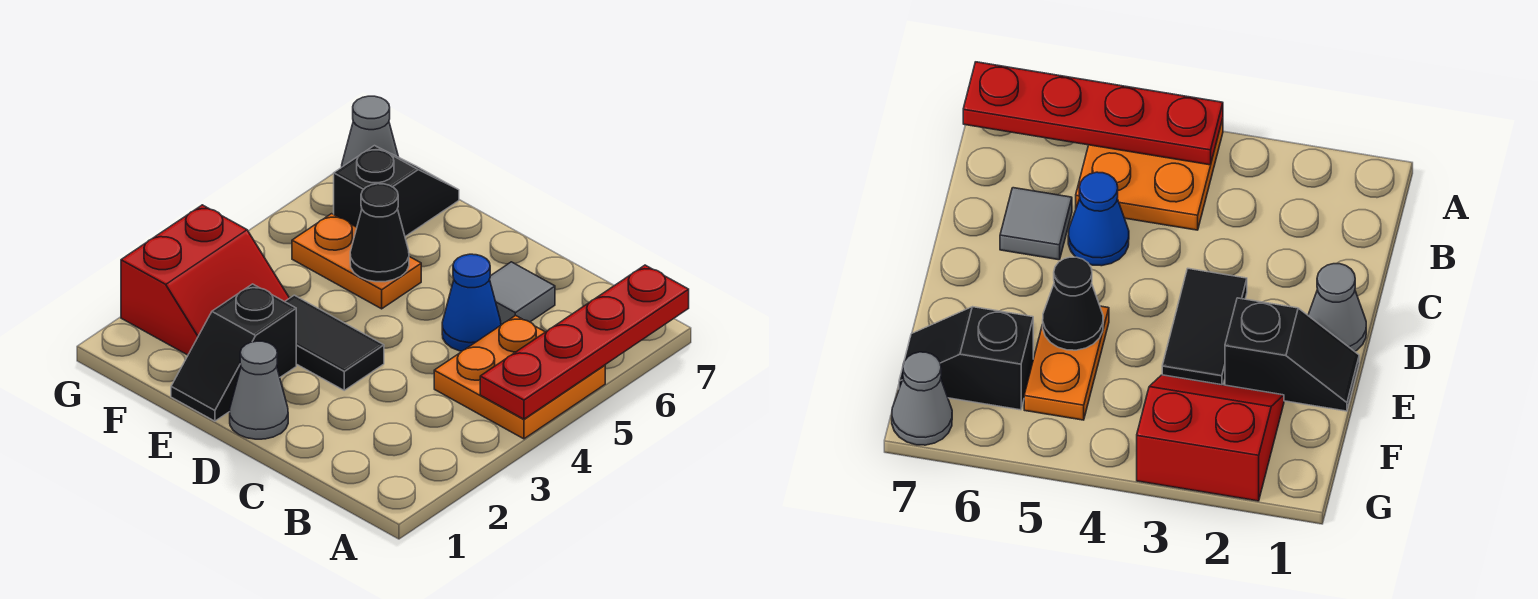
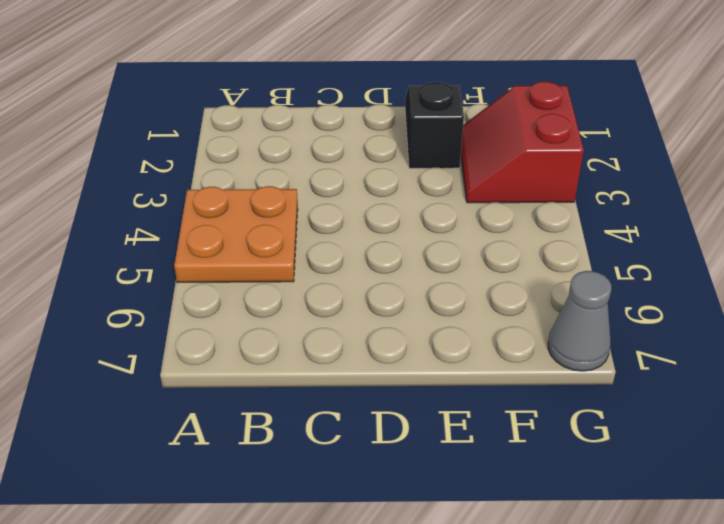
none -> blue 1x1 cone [442,254,501,351]
none -> grey 1x1 tile [489,262,555,324]
none -> grey 1x1 cone [230,341,288,439]

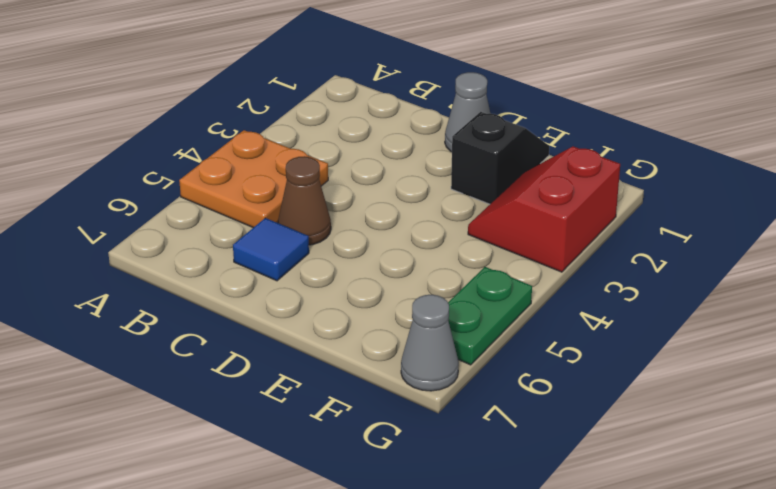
brown 1x1 cone [278,156,331,245] -> blue 1x1 cone [442,254,501,351]
blue 1x1 tile [233,218,309,281] -> grey 1x1 tile [489,262,555,324]
green 1x2 plate [448,267,532,365] -> none
none -> black 1x2 tile [285,295,384,390]
none -> orange 1x2 plate [292,214,421,309]
none -> black 1x2 slope [334,146,459,237]

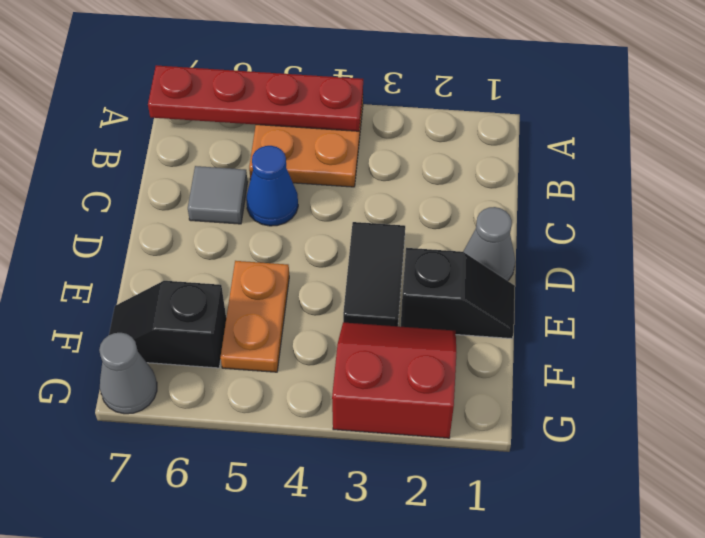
none -> black 1x1 cone [350,184,409,282]

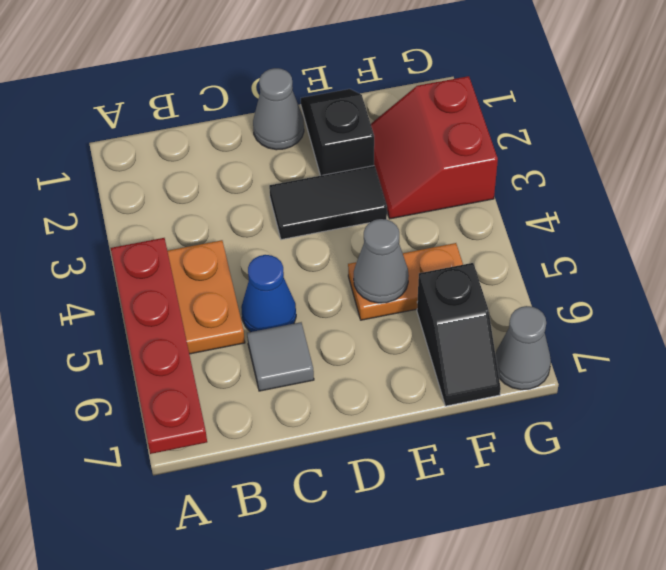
grey 1x1 cone [354,219,409,303] -> black 1x1 cone [350,184,409,282]

